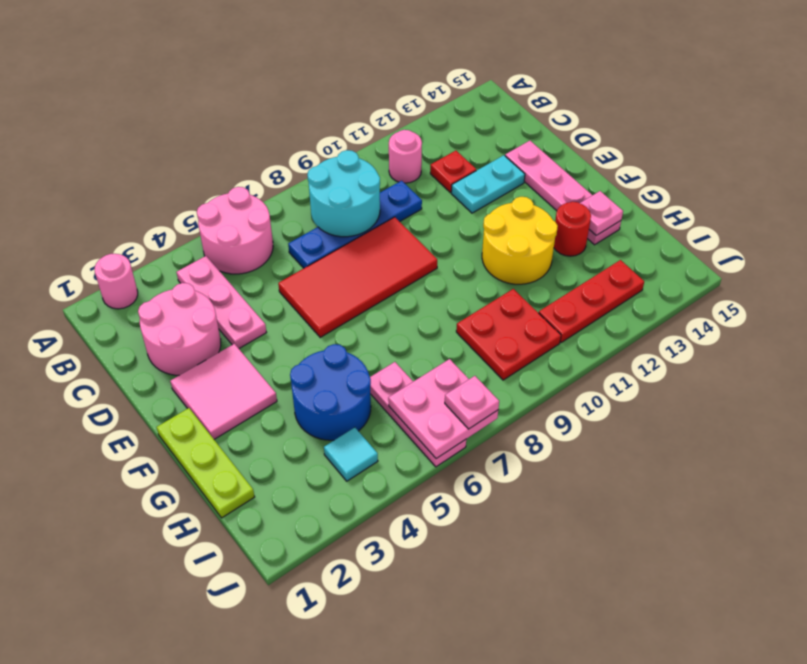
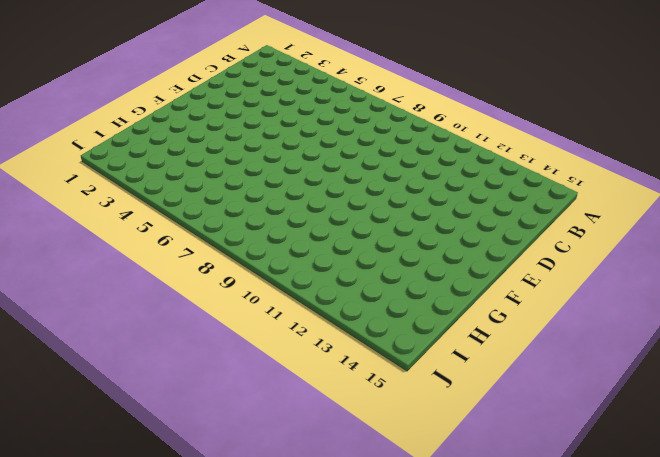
none -> pink 1x1 round brick [95,254,138,309]
none -> pink 2x2 round brick [197,187,273,274]
none -> pink 1x3 plate [176,256,267,348]

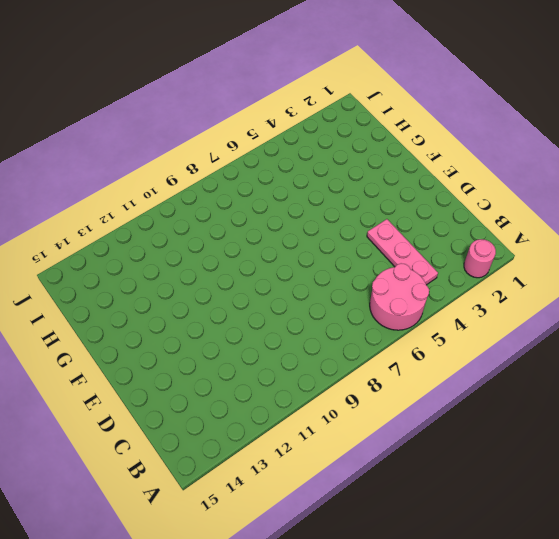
none -> pink 1x1 round brick [389,130,422,183]
none -> pink 2x2 round brick [138,283,221,375]
none -> blue 1x4 plate [288,181,422,268]

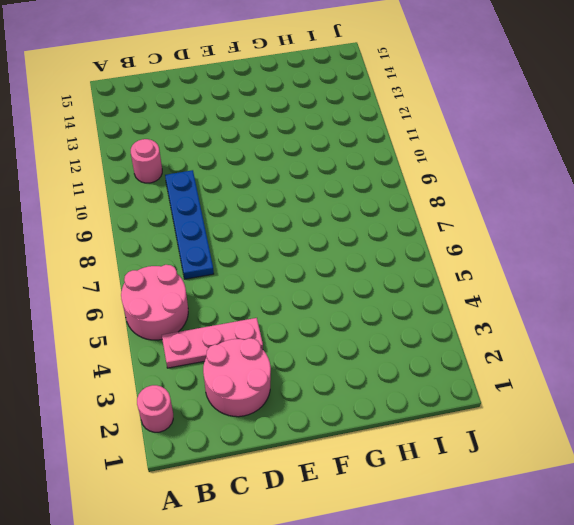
none -> red 1x1 plate [430,151,476,193]
none -> red 2x4 tile [278,217,437,337]
none -> cyan 1x2 plate [451,155,525,213]

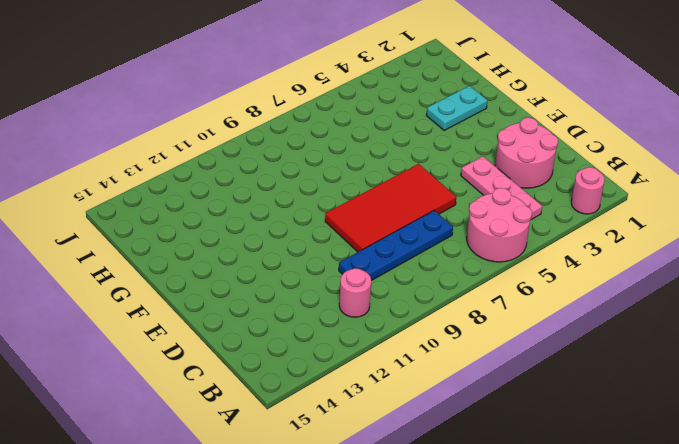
cyan 1x2 plate [426,86,488,131] -> cyan 1x2 plate moved to [451,155,525,213]
none -> red 1x1 plate [430,151,476,193]
none -> pink 1x4 plate [505,141,621,245]
none -> pink 2x2 tile [170,344,277,439]

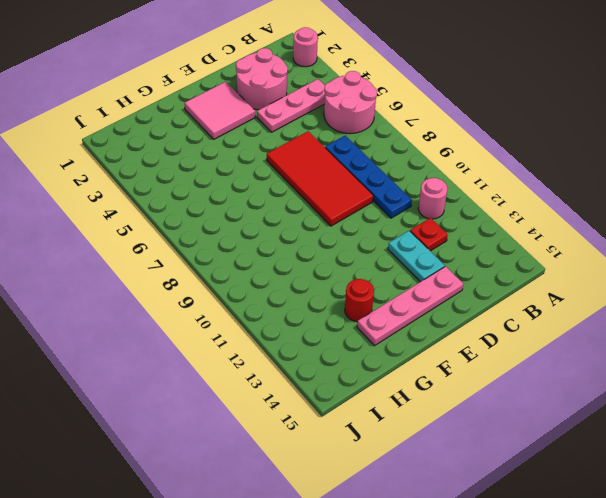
none -> lime 1x3 plate [157,408,255,518]
none -> yellow 2x2 round brick [482,197,558,284]
none -> blue 2x2 round brick [290,344,371,440]

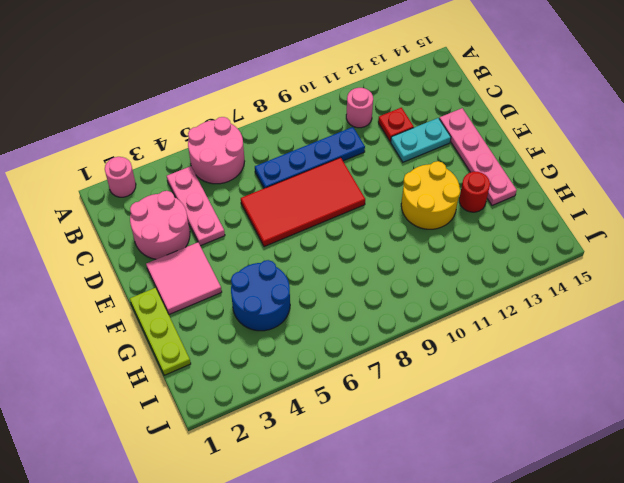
none -> pink 1x3 plate [370,362,466,467]
none -> red 2x2 plate [456,289,561,380]
none -> cyan 1x1 tile [324,427,378,481]

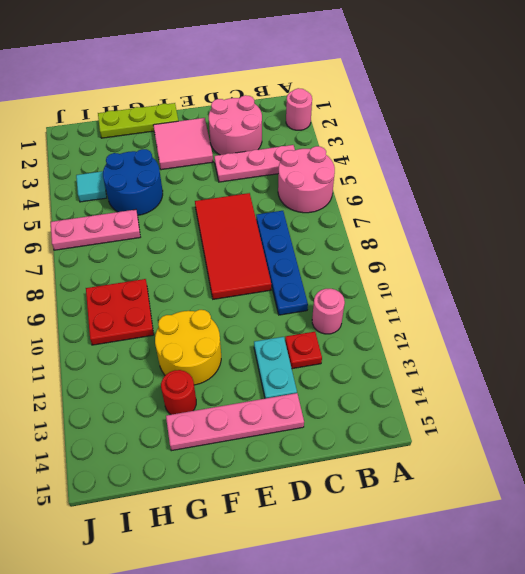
none -> red 1x3 plate [539,260,644,343]
none -> cyan 2x2 round brick [307,150,380,237]
none -> pink 1x1 plate [580,191,623,235]

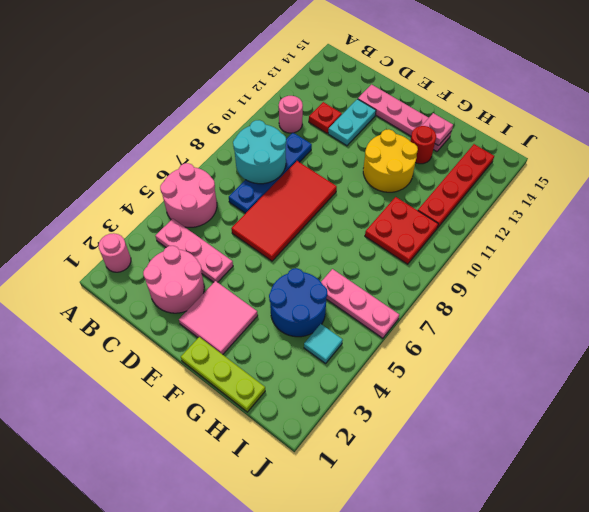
red 1x4 plate [418,144,494,228] -> red 1x3 plate [539,260,644,343]
none -> pink 2x2 plate [388,359,498,459]
none -> pink 1x1 plate [445,376,499,429]

